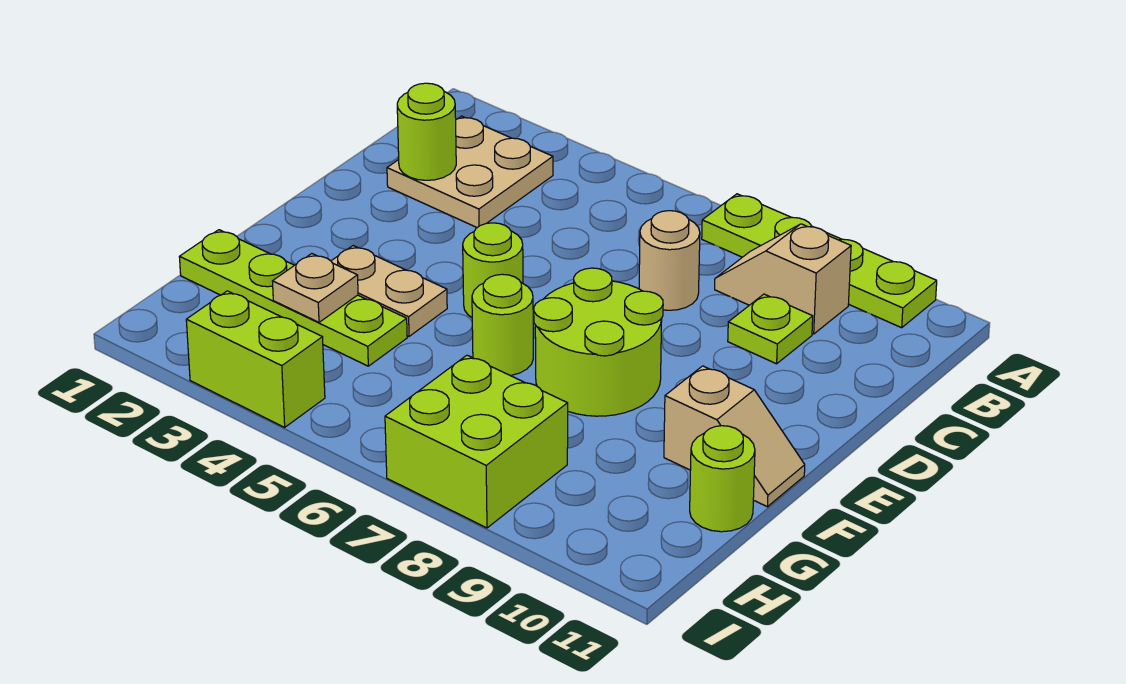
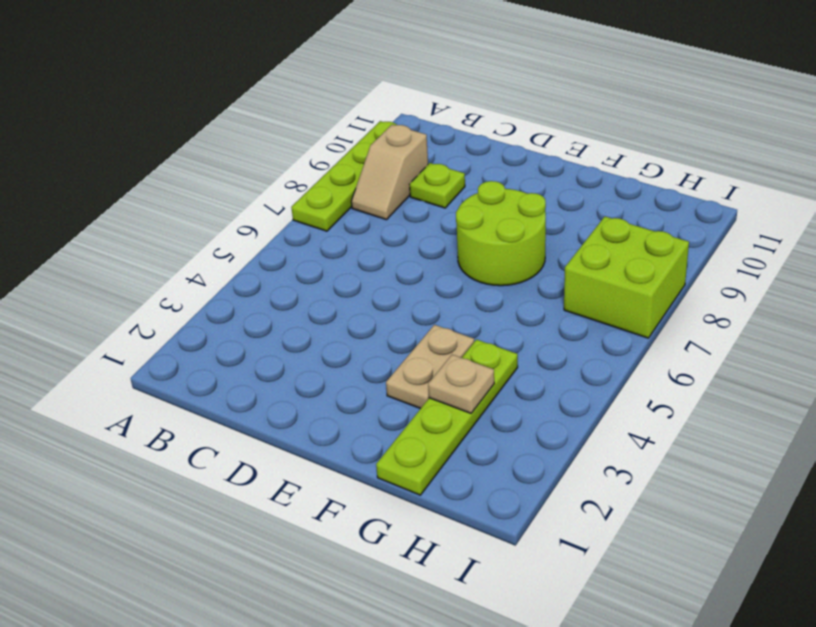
none -> tan 2x2 plate [387,116,553,227]
none -> tan 1x1 round brick [639,211,700,310]
none -> lime 1x1 round brick [463,223,523,317]

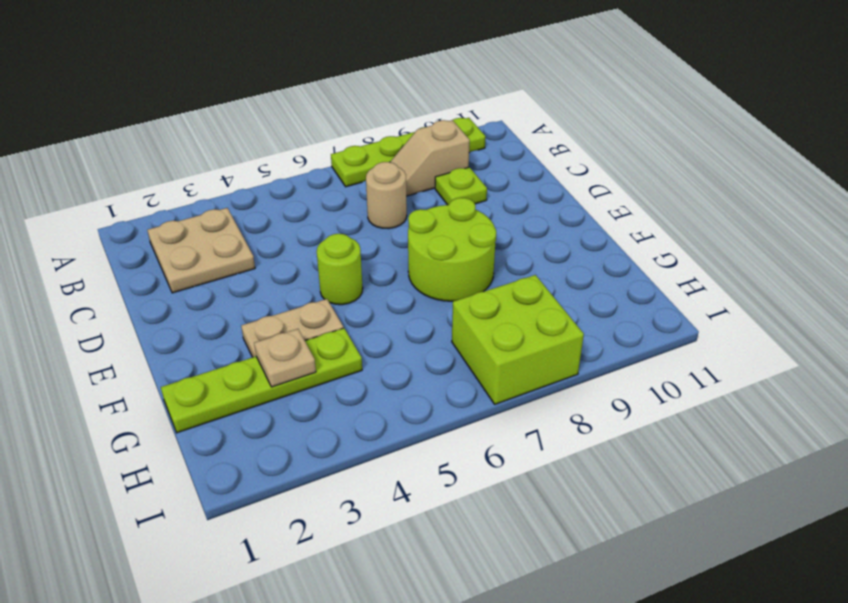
none -> lime 1x1 round brick [472,274,533,376]
none -> tan 1x2 slope [664,366,805,507]
none -> lime 1x1 round brick [690,426,755,532]

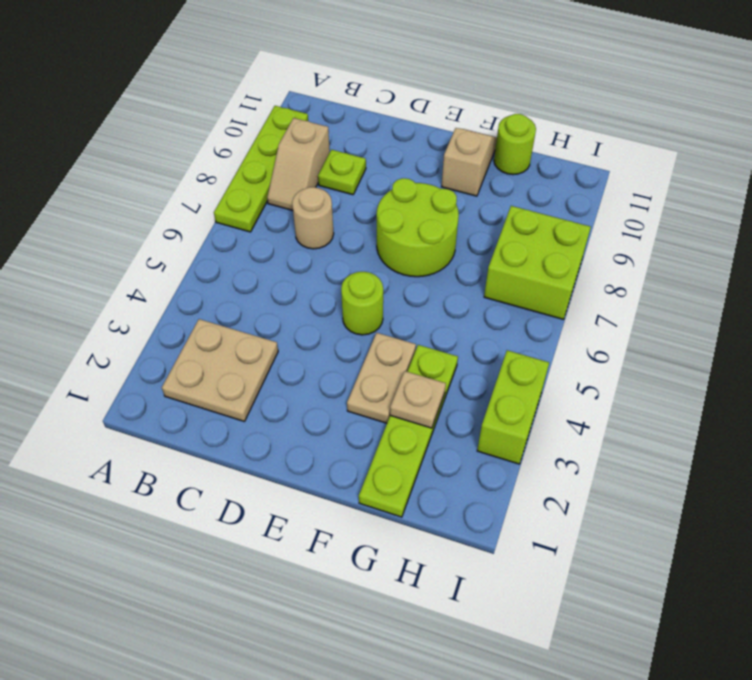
none -> lime 1x1 round brick [472,274,533,376]
none -> lime 1x1 round brick [397,83,456,180]

